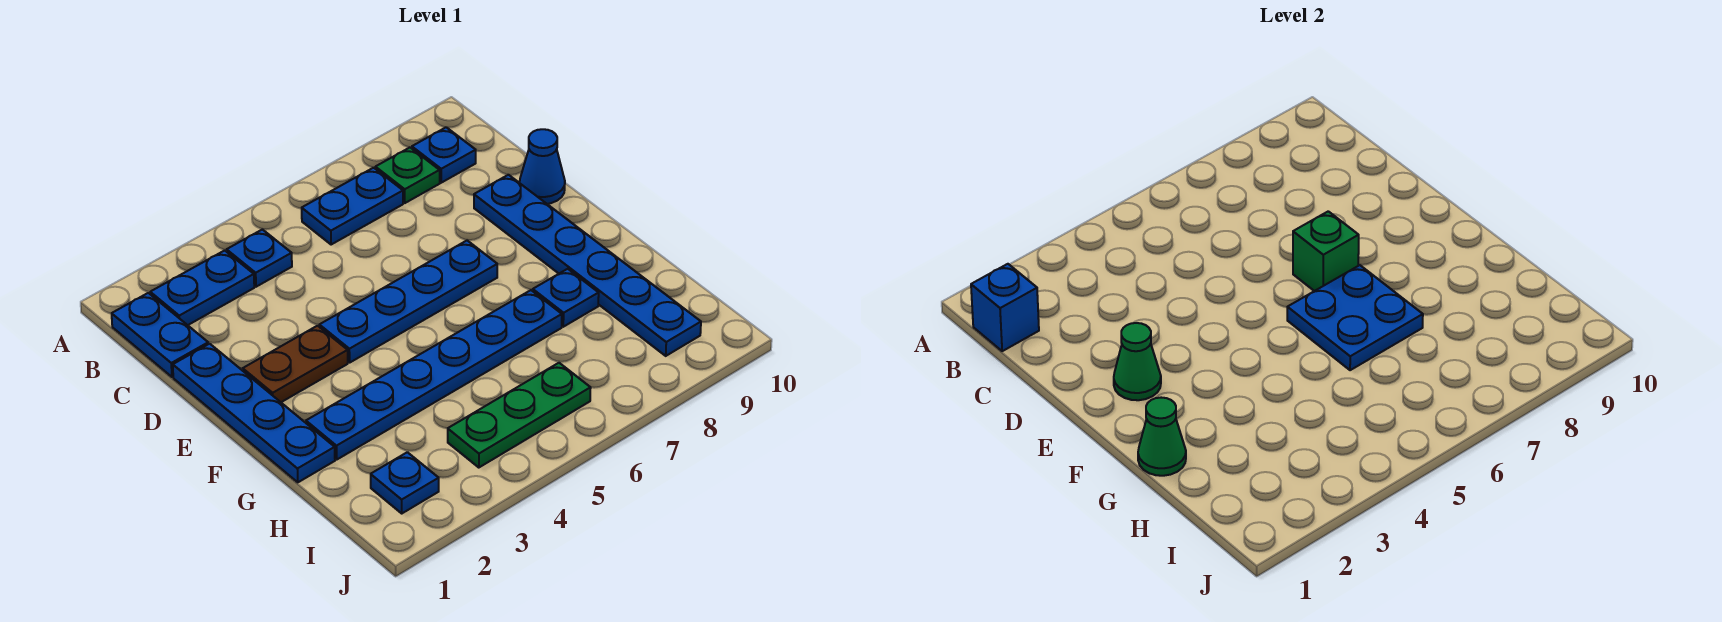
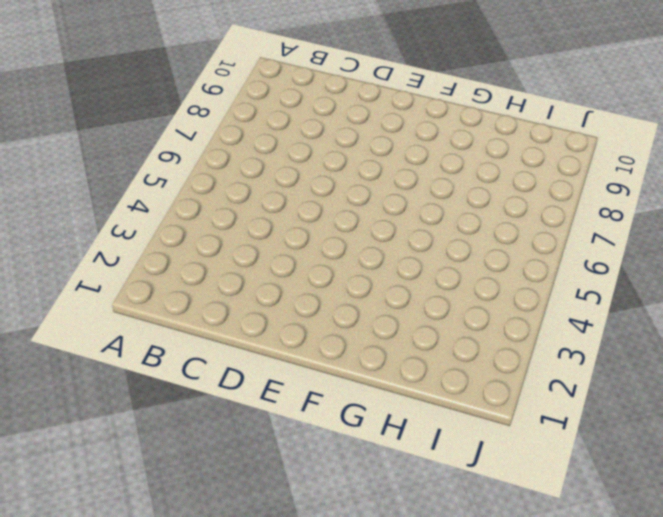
none -> blue 1x2 plate [112,293,208,377]
none -> blue 1x2 plate [150,250,254,325]
none -> blue 1x1 plate [227,229,292,287]

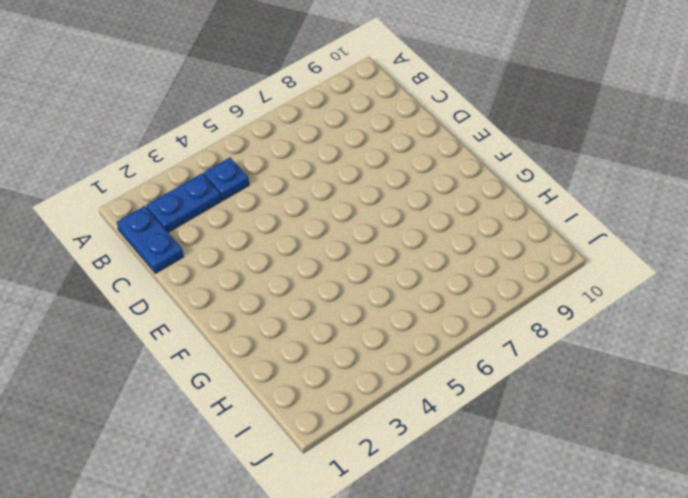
none -> blue 1x2 plate [302,168,403,245]
none -> green 1x1 plate [375,147,440,203]
none -> blue 1x1 plate [412,127,476,183]

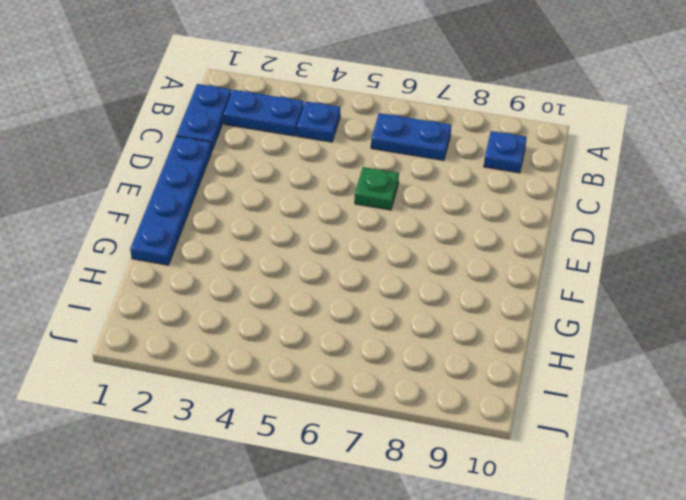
green 1x1 plate [355,167,399,210] -> green 1x1 plate moved to [375,147,440,203]
none -> blue 1x6 plate [474,175,701,356]
none -> blue 1x1 cone [520,129,565,204]
none -> brown 1x2 plate [243,326,348,402]

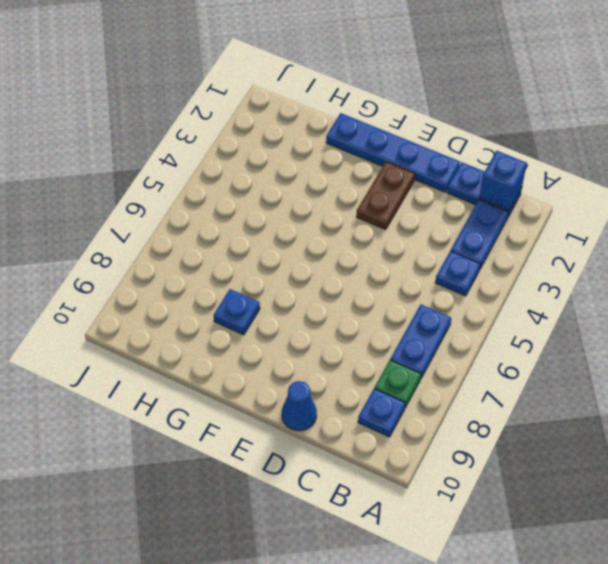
none -> blue 1x6 plate [474,175,701,356]
none -> blue 1x4 plate [319,241,497,362]
none -> blue 1x6 plate [306,290,562,459]

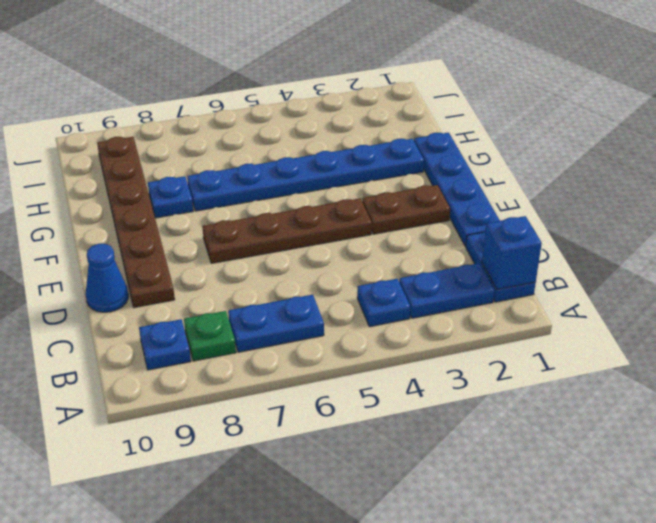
brown 1x6 plate [97,137,175,308] -> blue 1x6 plate [474,175,701,356]
brown 1x4 plate [202,198,372,263] -> blue 1x4 plate [319,241,497,362]
none -> blue 1x1 plate [371,452,439,513]
none -> green 1x3 plate [448,363,591,468]
none -> green 1x1 cone [1114,323,1161,400]

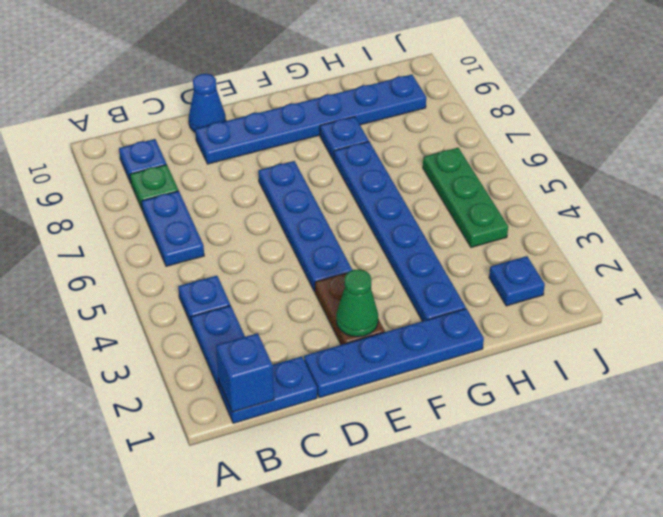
none -> green 1x1 brick [1293,211,1359,291]
none -> blue 2x2 plate [1287,265,1423,370]
none -> green 1x1 cone [1138,398,1186,476]

